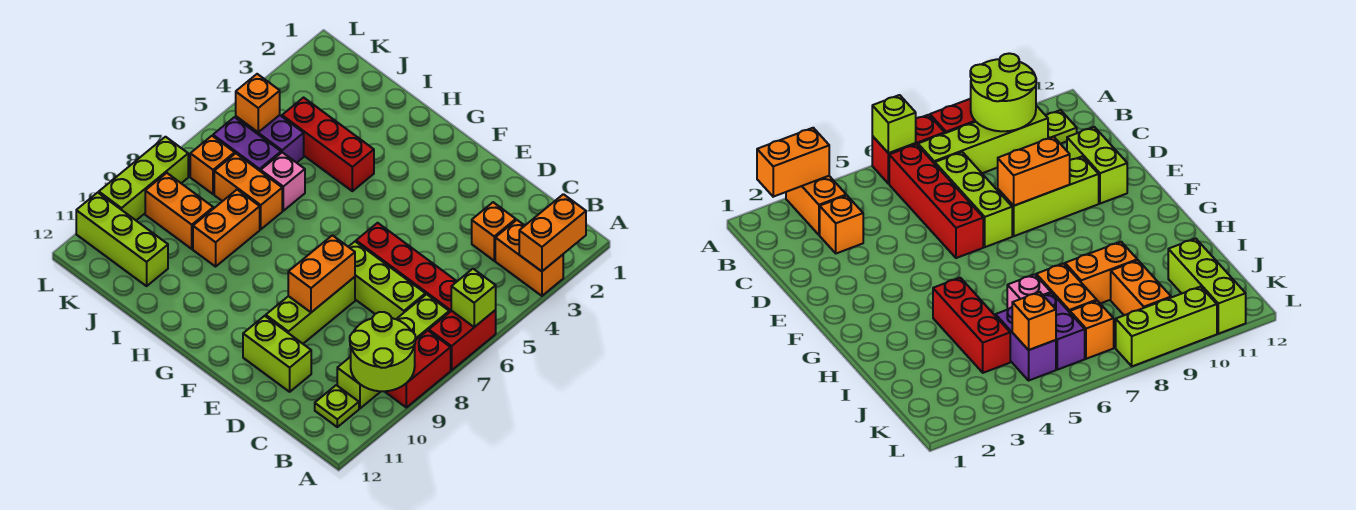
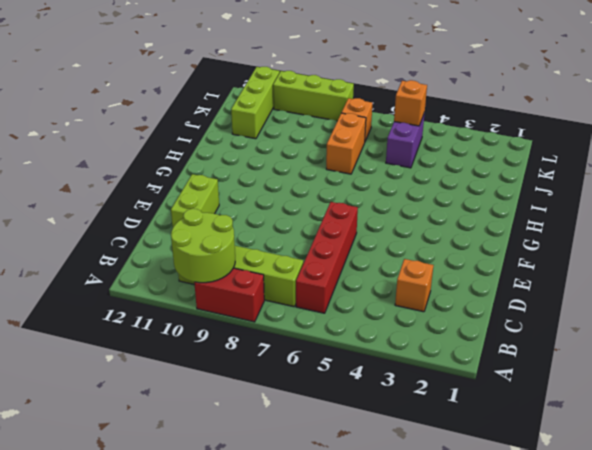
none -> orange 1x2 brick [495,220,563,296]
none -> red 1x2 brick [429,310,496,370]
none -> lime 1x1 plate [315,385,359,427]

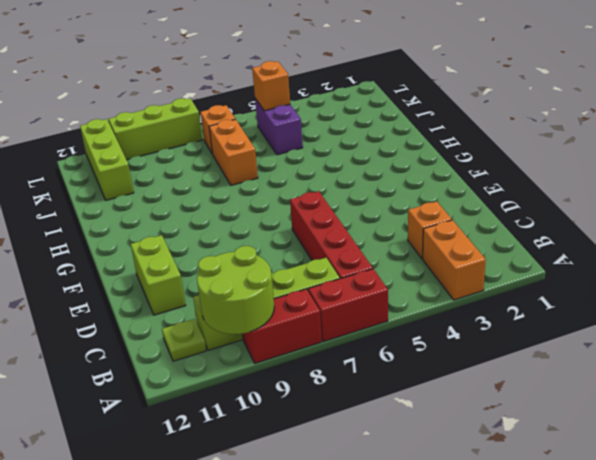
none -> lime 1x3 brick [349,242,425,319]
none -> lime 1x3 brick [266,277,355,344]
none -> red 1x3 brick [282,98,374,191]

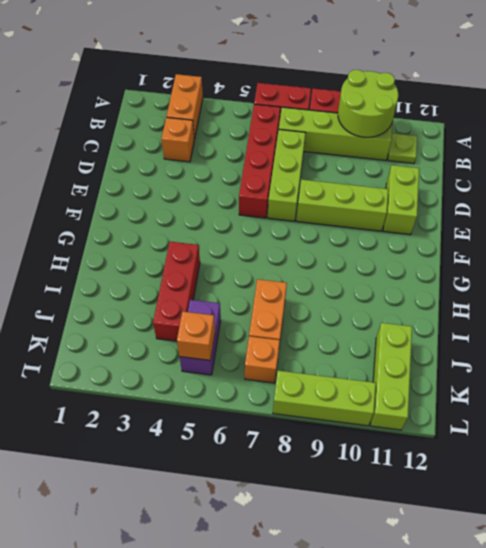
none -> pink 1x1 brick [261,152,305,211]
none -> orange 1x2 brick [193,190,260,267]
none -> purple 1x2 brick [213,117,281,171]

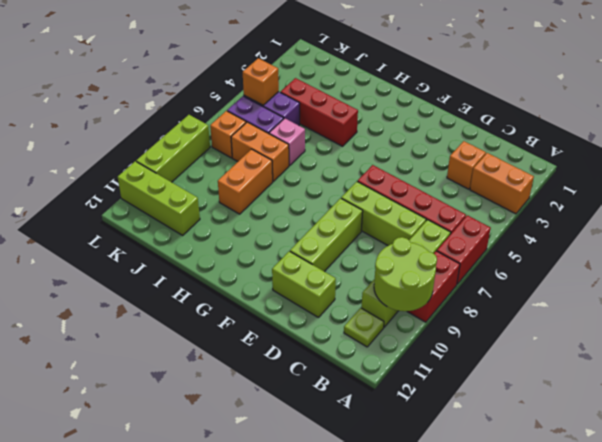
none -> orange 1x2 brick [145,173,213,249]
none -> orange 1x2 brick [519,194,586,271]
none -> lime 1x1 brick [451,269,496,327]

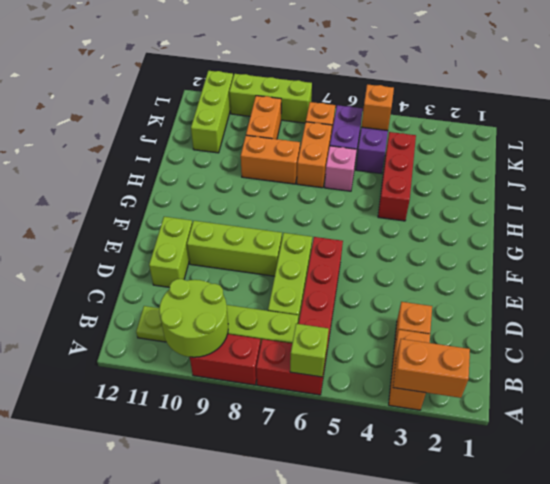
none -> orange 1x2 brick [288,235,355,312]

